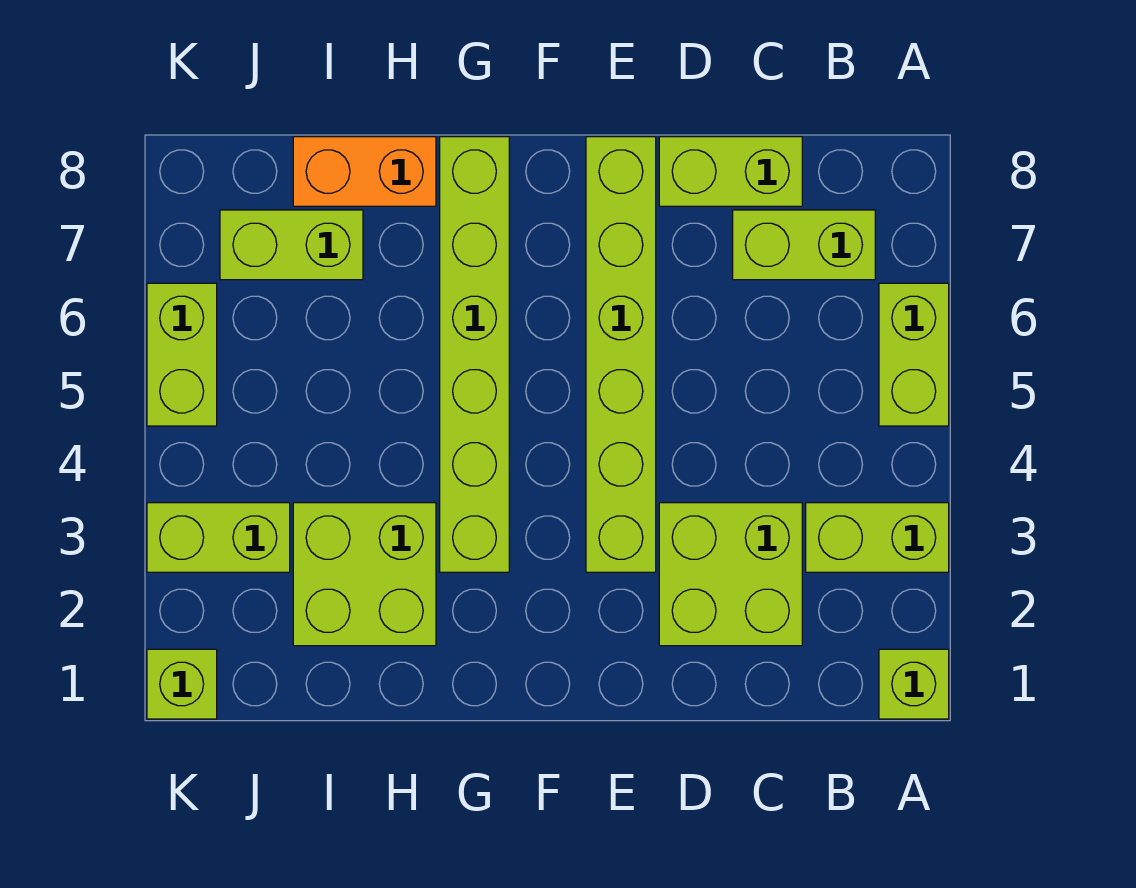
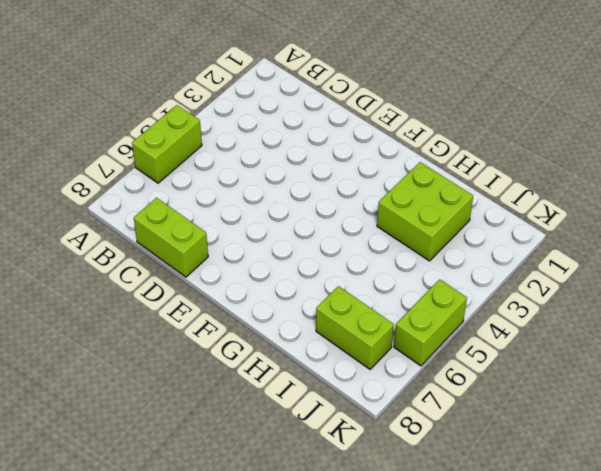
none -> lime 1x1 brick [879,649,949,719]
none -> lime 1x2 brick [806,503,949,572]
none -> lime 1x2 brick [733,210,875,280]

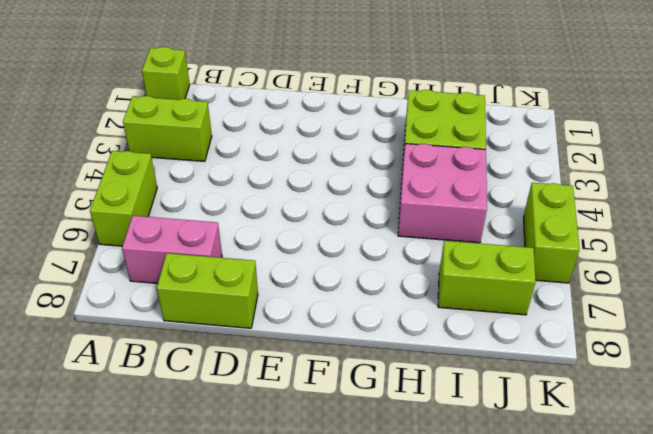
pink 1x2 brick [122,216,222,284] -> lime 1x2 brick [733,210,875,280]
pink 2x2 brick [398,144,487,243] -> none
none -> lime 2x2 brick [659,503,802,646]
none -> lime 1x6 brick [586,137,656,572]
none -> lime 1x6 brick [440,137,509,572]

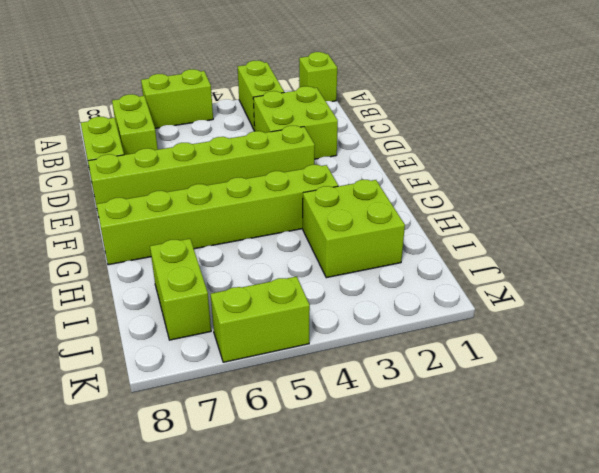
none -> orange 1x2 brick [293,137,436,206]
none -> lime 1x2 brick [147,503,290,572]
none -> lime 1x1 brick [147,649,217,719]

